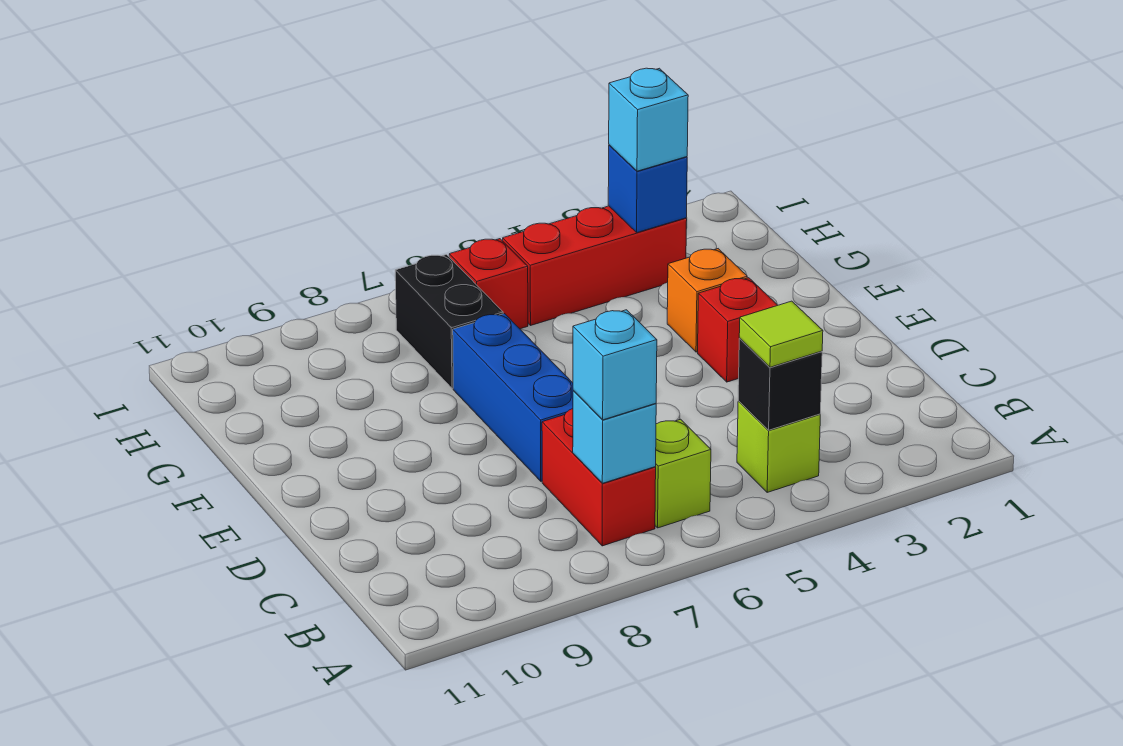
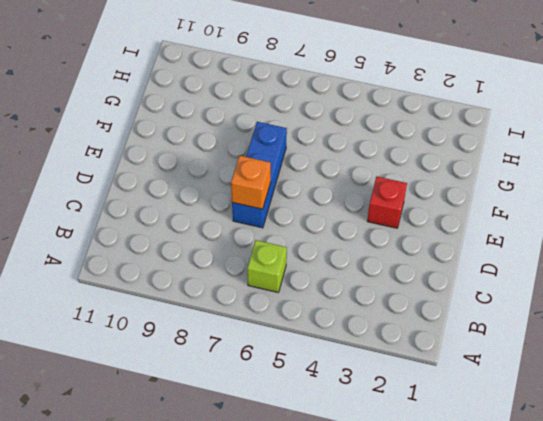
orange 1x1 brick [231,156,271,209] -> orange 1x1 brick moved to [667,249,747,352]
none -> lime 1x1 brick [737,401,820,492]
none -> red 1x2 brick [542,409,656,546]
none -> black 1x2 brick [395,255,503,388]

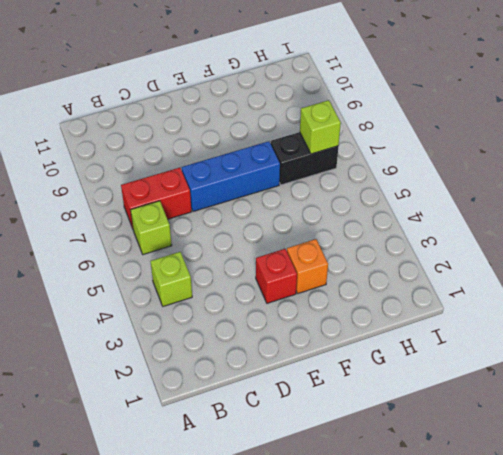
lime 1x1 brick [300,100,341,154] -> none
none -> red 1x3 brick [503,206,687,325]
none -> red 1x1 brick [449,239,528,329]
none -> black 1x1 brick [738,339,822,430]

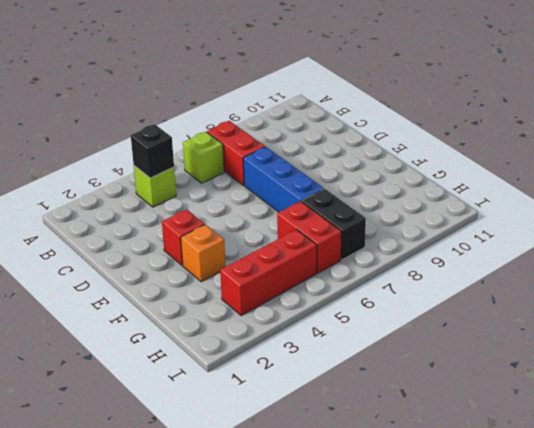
red 1x2 brick [277,201,341,273] -> red 1x1 brick [449,239,528,329]
none -> cyan 1x1 brick [573,390,656,483]
none -> blue 1x1 brick [608,145,687,232]
none -> lime 1x1 tile [739,301,823,367]

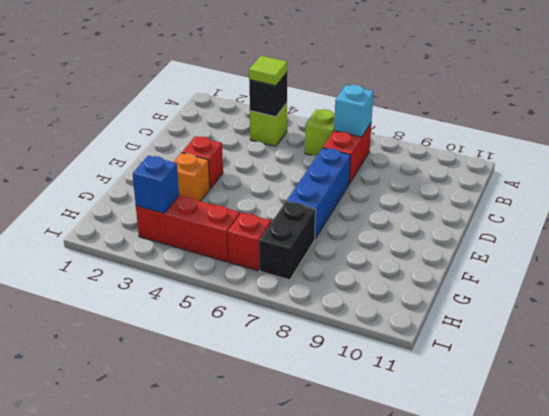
none -> cyan 1x1 brick [573,310,657,420]
none -> cyan 1x1 brick [609,68,688,171]

